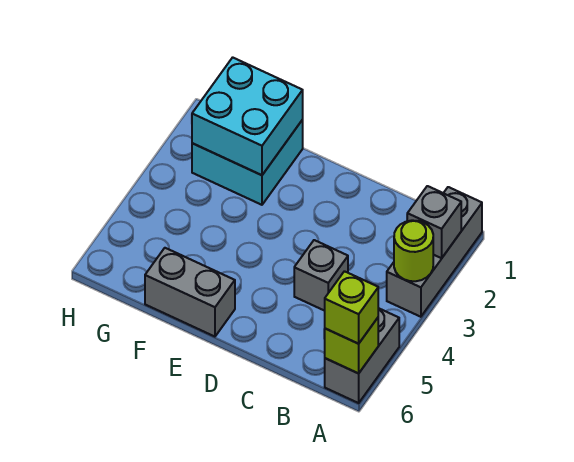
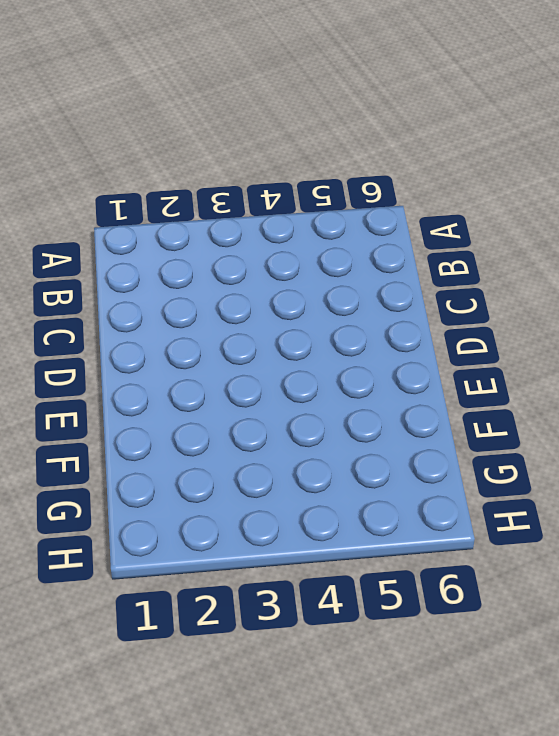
none -> grey 1x3 brick [387,187,482,317]
none -> grey 1x2 brick [325,308,399,403]

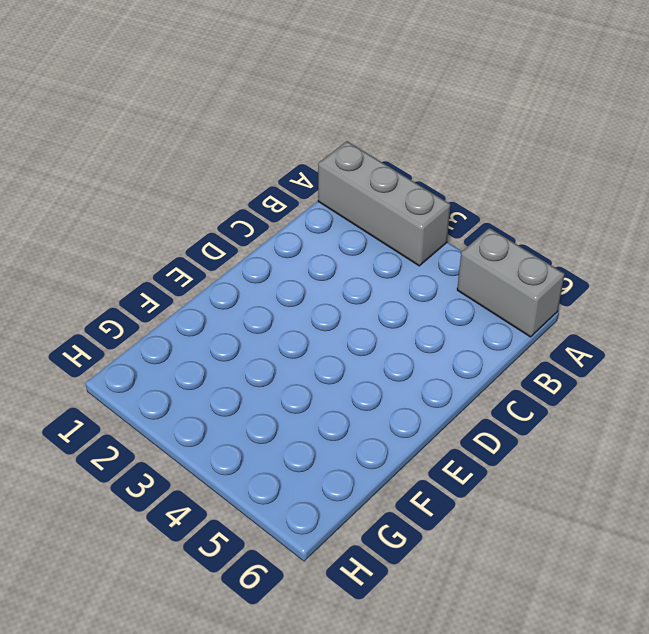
none -> grey 1x1 brick [294,240,348,311]
none -> grey 1x2 brick [145,248,235,337]

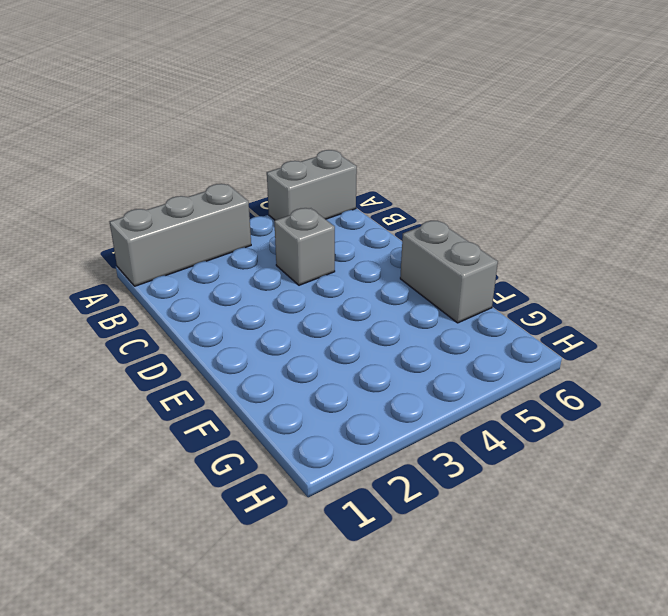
none -> cyan 2x2 brick [192,120,303,205]
none -> grey 1x1 brick [407,186,461,258]

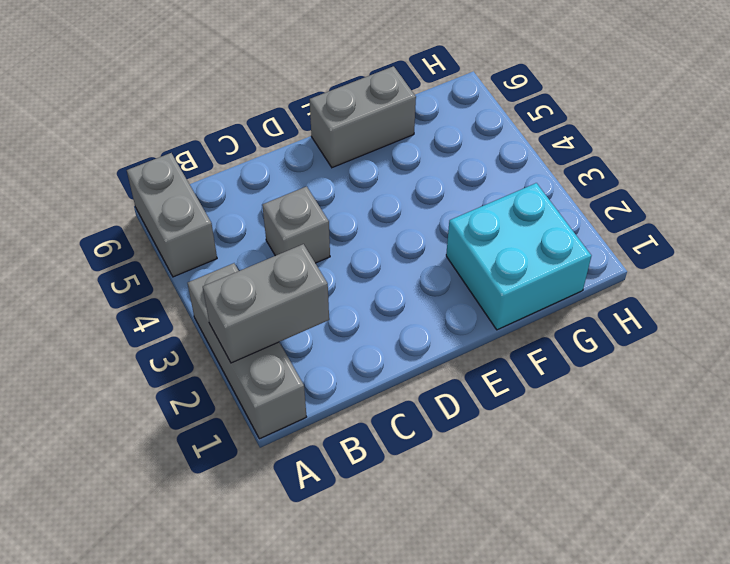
grey 1x2 brick [203,244,329,363] -> grey 1x1 brick [407,186,461,258]
none -> lime 1x1 round brick [394,220,433,281]
none -> lime 1x1 brick [325,318,378,373]

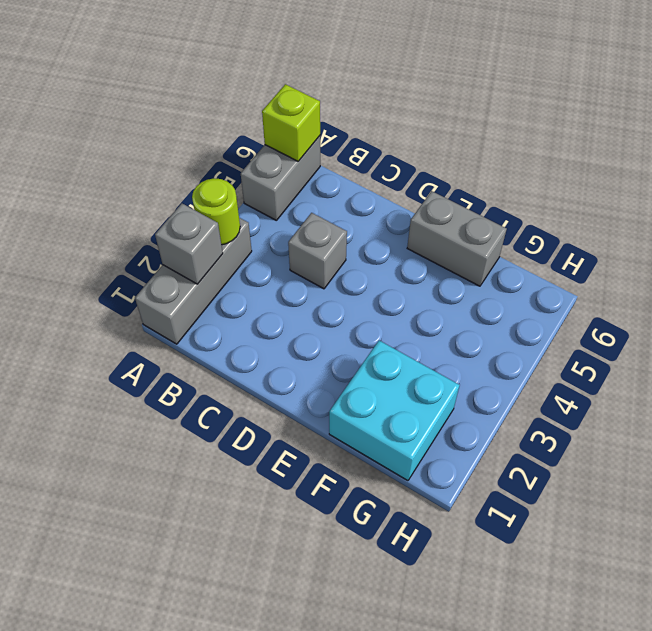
none -> cyan 2x2 brick [192,57,303,175]
none -> lime 1x1 brick [325,271,378,344]

